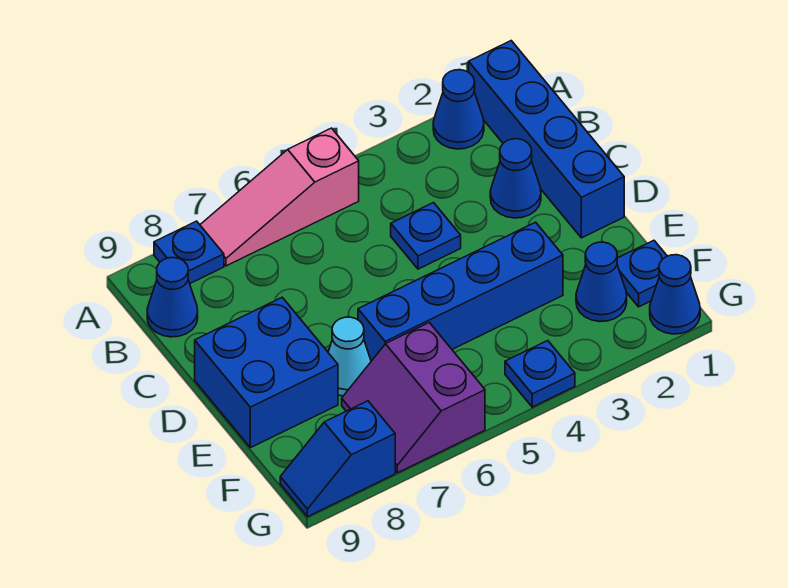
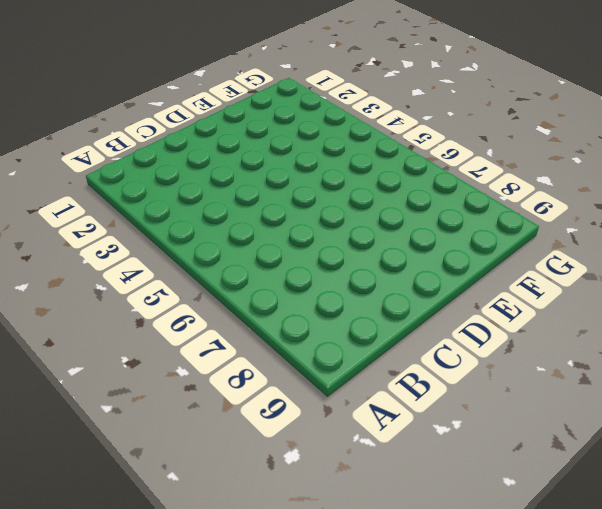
none -> blue 1x4 brick [469,41,624,238]
none -> blue 1x1 cone [433,70,484,149]
none -> pink 1x3 slope [200,128,359,266]

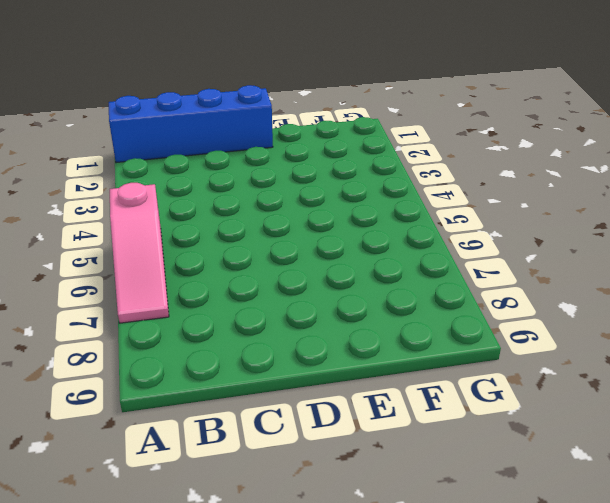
none -> blue 1x1 cone [433,70,484,149]
none -> blue 1x1 plate [154,221,224,283]
none -> blue 1x1 cone [147,258,198,337]

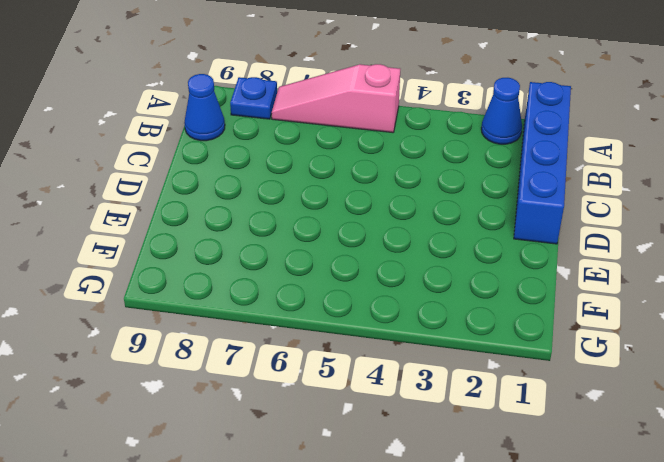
none -> blue 1x1 cone [490,139,541,218]
none -> blue 1x1 plate [391,203,461,269]
none -> blue 2x2 brick [195,297,338,448]

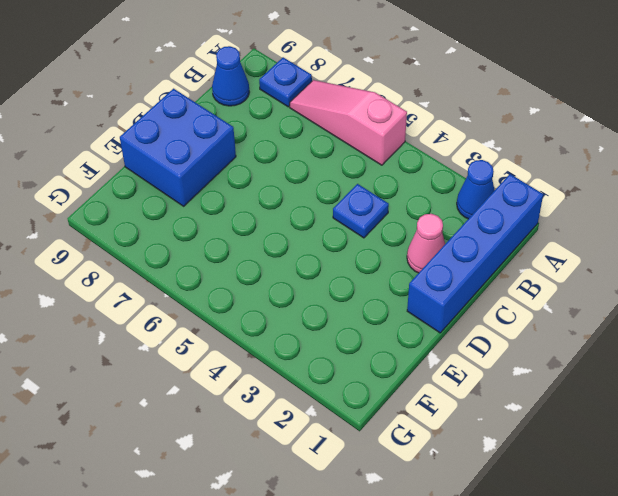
pink 1x1 cone [407,214,445,273] -> blue 1x1 cone [490,139,541,218]
none -> blue 1x4 brick [358,222,563,361]
none -> cyan 1x1 cone [328,317,371,396]
none -> blue 1x1 plate [617,240,667,307]

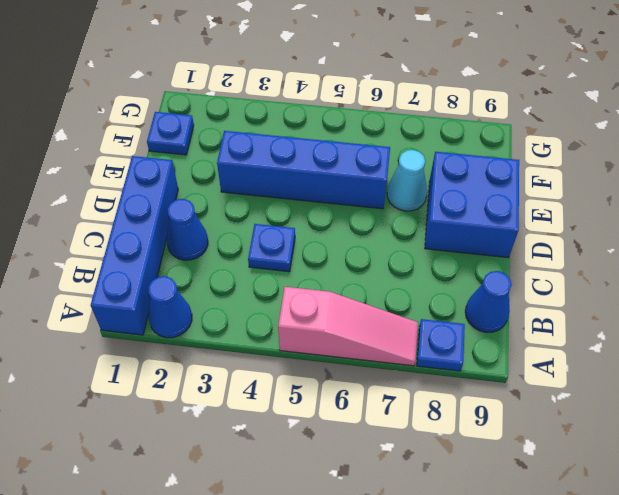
none -> blue 1x1 cone [576,242,627,322]
none -> purple 2x2 slope [342,323,485,473]
none -> blue 1x1 cone [650,255,700,334]

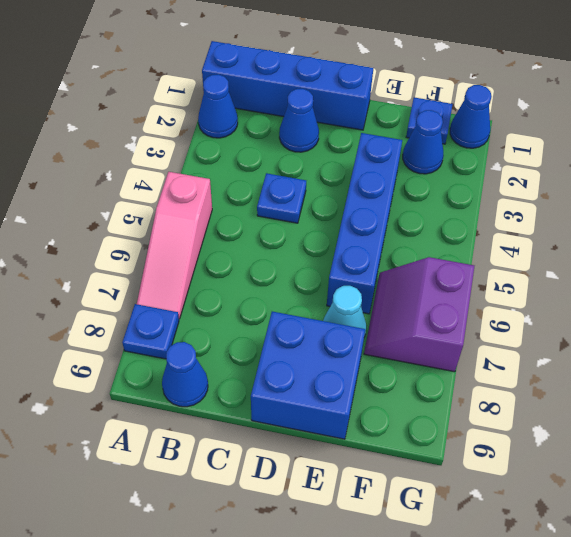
purple 2x2 slope [364,257,474,372] -> purple 2x2 slope turned to [342,323,485,473]
none -> blue 1x1 plate [505,341,575,407]
none -> blue 1x2 slope [280,401,395,517]

